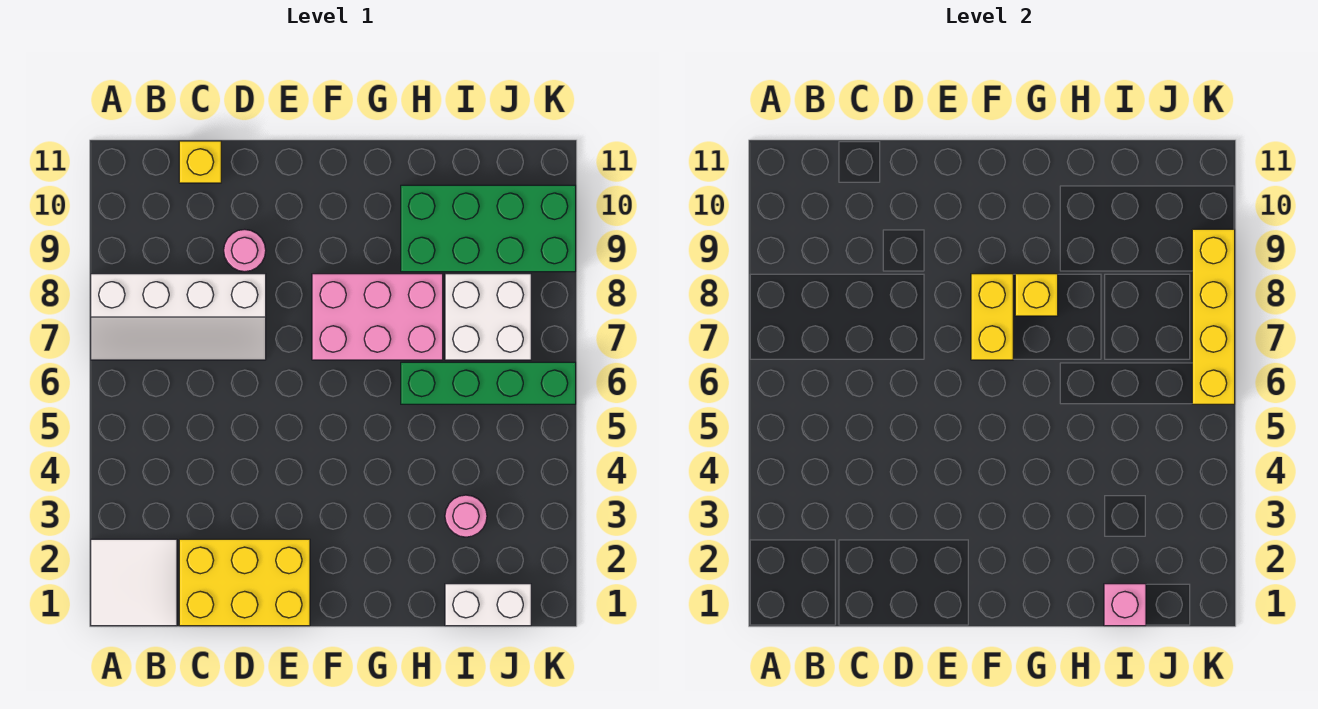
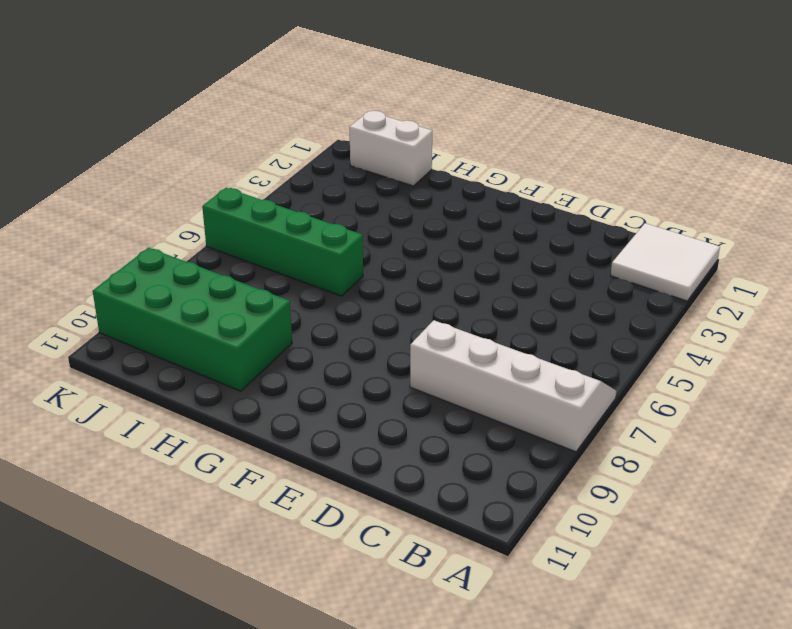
none -> yellow 2x3 brick [179,539,310,626]
none -> yellow 1x1 brick [179,141,221,183]
none -> pink 1x1 round brick [224,229,266,272]

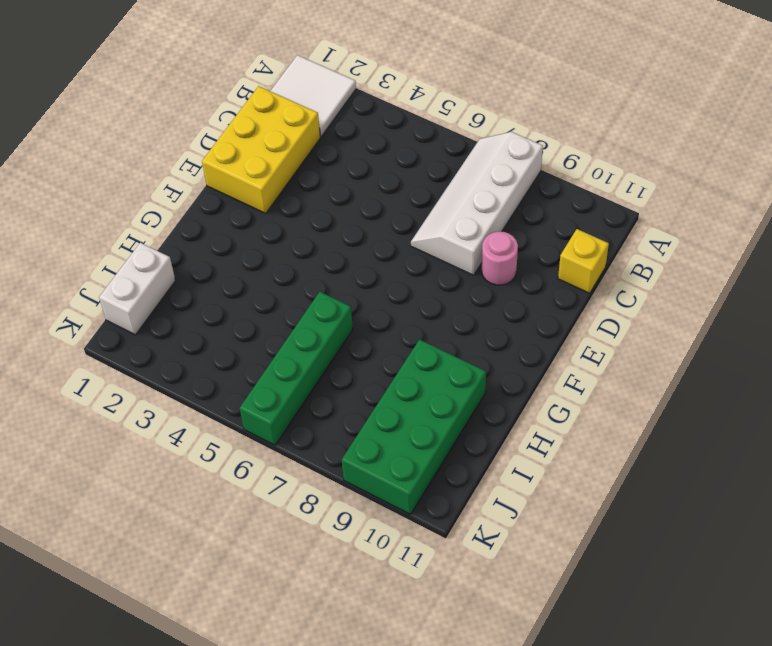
none -> pink 2x3 brick [312,274,443,360]
none -> pink 1x1 round brick [445,495,487,537]
none -> white 2x2 brick [445,274,531,360]

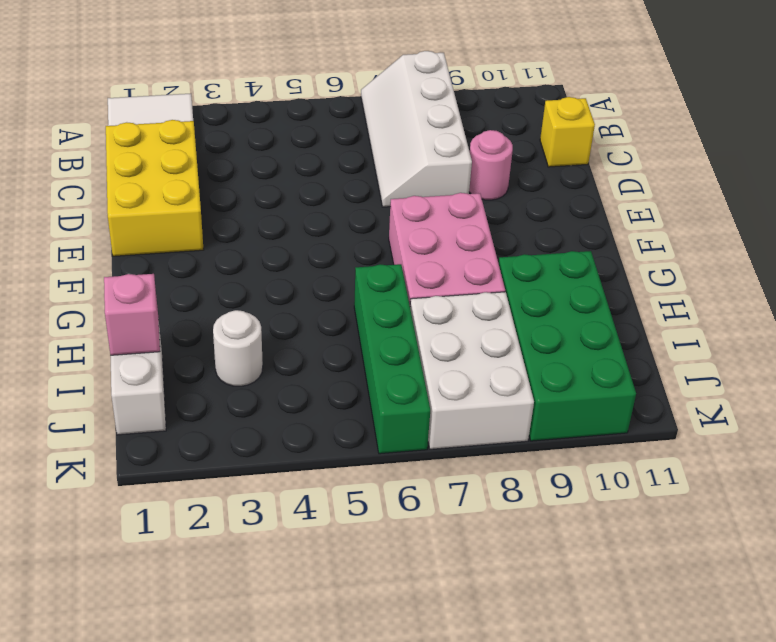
white 1x1 round brick [213,310,263,386] -> pink 1x1 round brick [445,495,487,537]
white 2x3 brick [410,292,534,449] -> white 2x2 brick [445,274,531,360]
none -> yellow 1x2 brick [971,274,1013,360]
none -> yellow 1x1 brick [1015,274,1058,316]
none -> yellow 1x4 brick [1192,229,1235,404]

